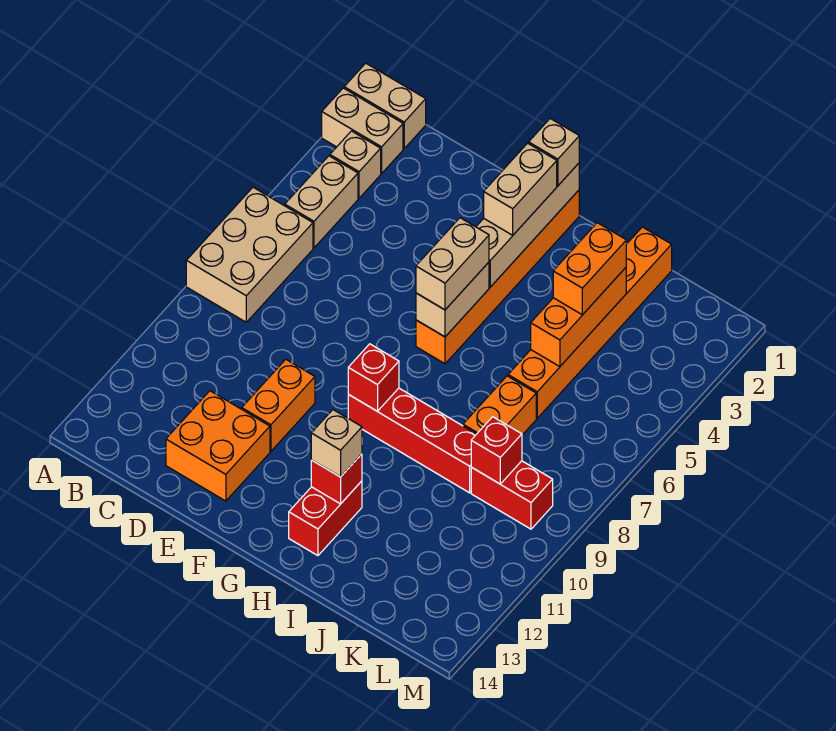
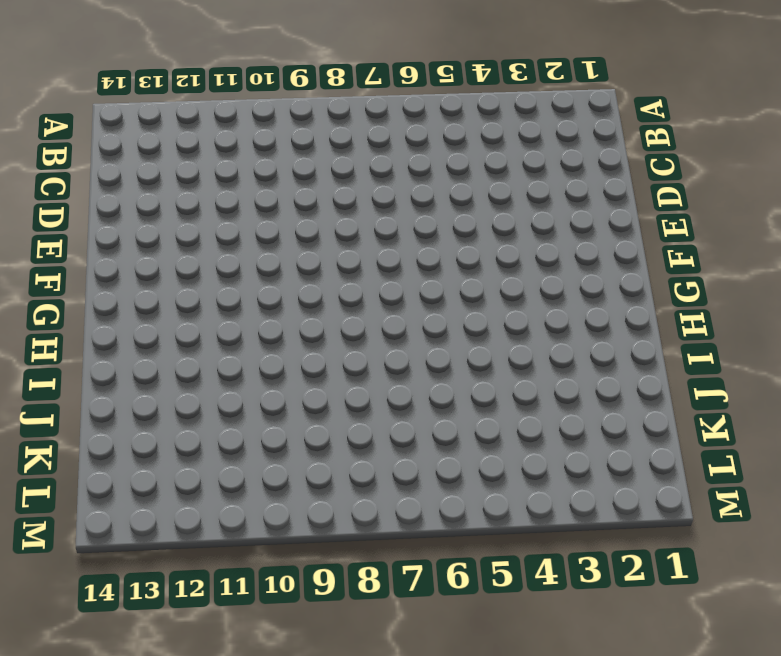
none -> tan 1x2 brick [344,63,426,149]
none -> tan 1x2 brick [322,88,403,173]
none -> tan 2x3 brick [186,187,313,322]

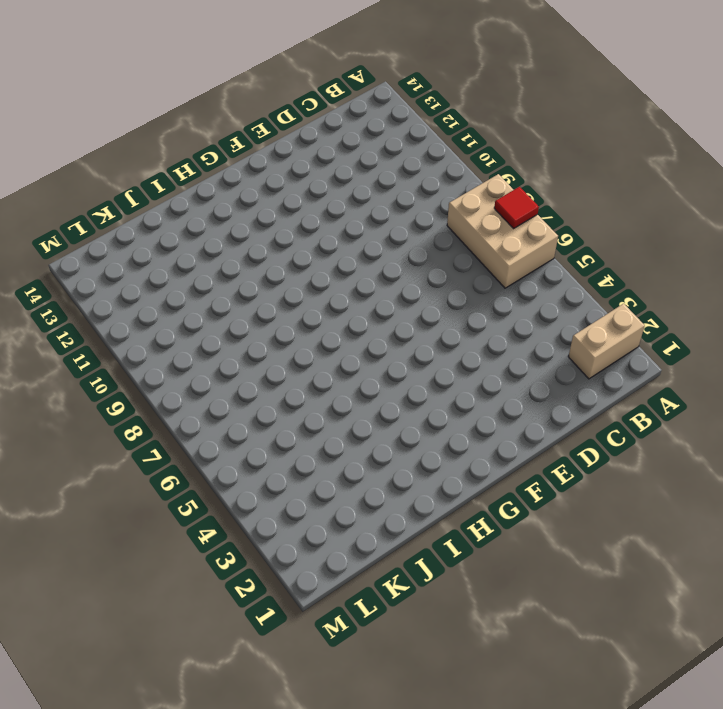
red 1x1 tile [494,187,539,228] -> none
none -> tan 1x2 brick [344,63,426,149]
none -> tan 1x1 brick [330,131,381,198]
none -> tan 1x2 brick [285,156,358,248]

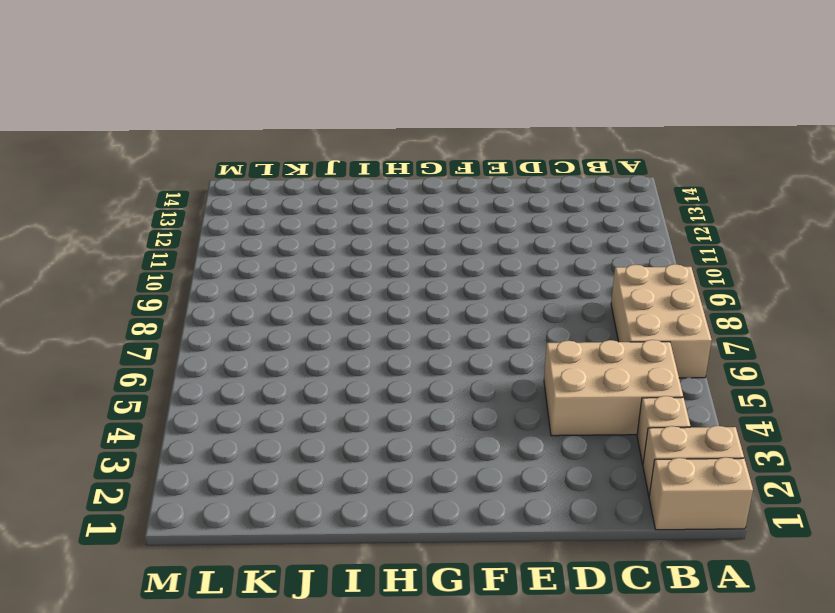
tan 2x3 brick [544,340,683,436] -> tan 1x2 brick [285,156,358,248]
none -> orange 2x2 brick [166,391,270,501]
none -> orange 1x2 brick [242,359,315,451]
none -> orange 1x6 brick [416,190,579,364]

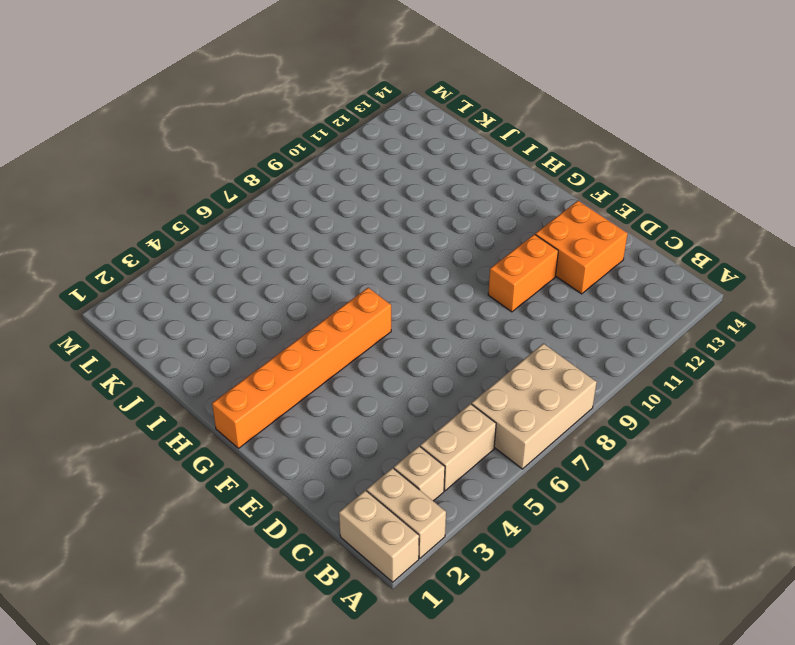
none -> red 1x4 brick [348,388,476,493]
none -> red 1x2 brick [289,481,362,556]
none -> orange 1x6 brick [508,227,672,418]

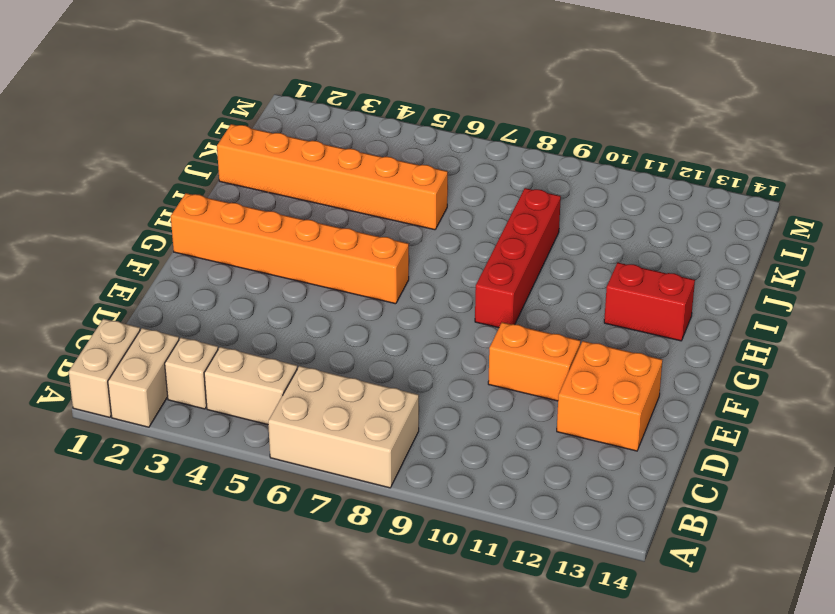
none -> orange 1x2 brick [463,376,536,435]
none -> red 1x2 brick [471,461,553,529]
none -> tan 1x4 brick [476,163,579,287]

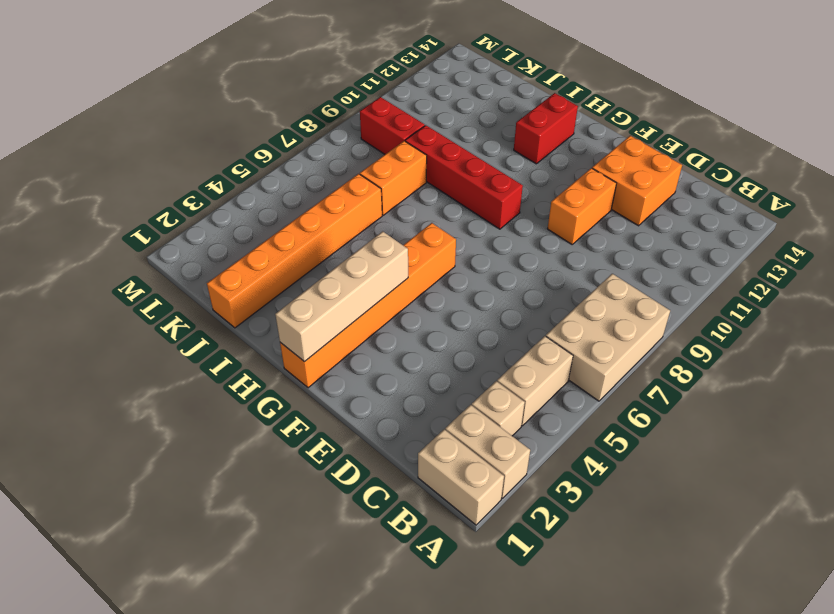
none -> tan 1x2 brick [416,262,489,337]
none -> red 1x1 brick [348,344,399,411]
none -> red 1x1 brick [311,454,362,504]

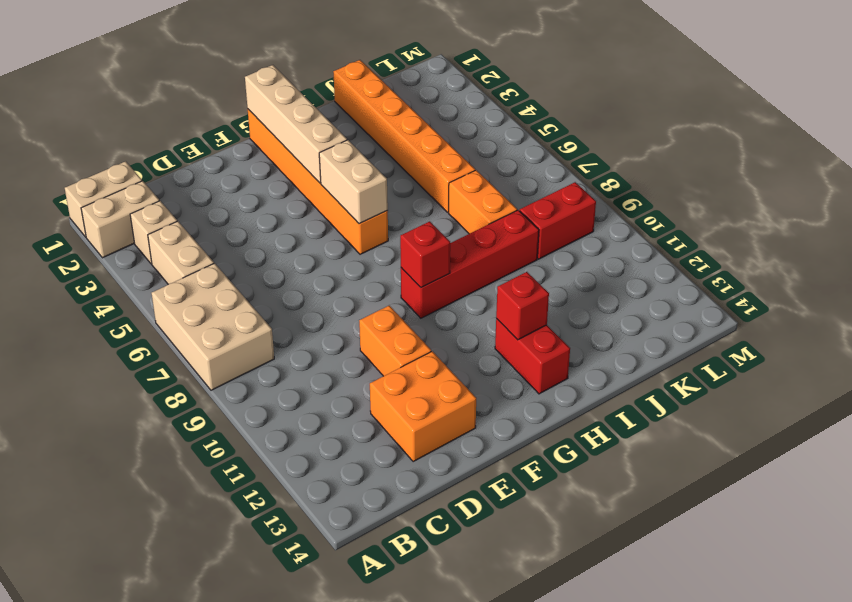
none -> orange 1x3 brick [531,268,626,367]
none -> red 1x1 brick [471,417,522,484]
none -> tan 1x1 brick [529,119,579,186]

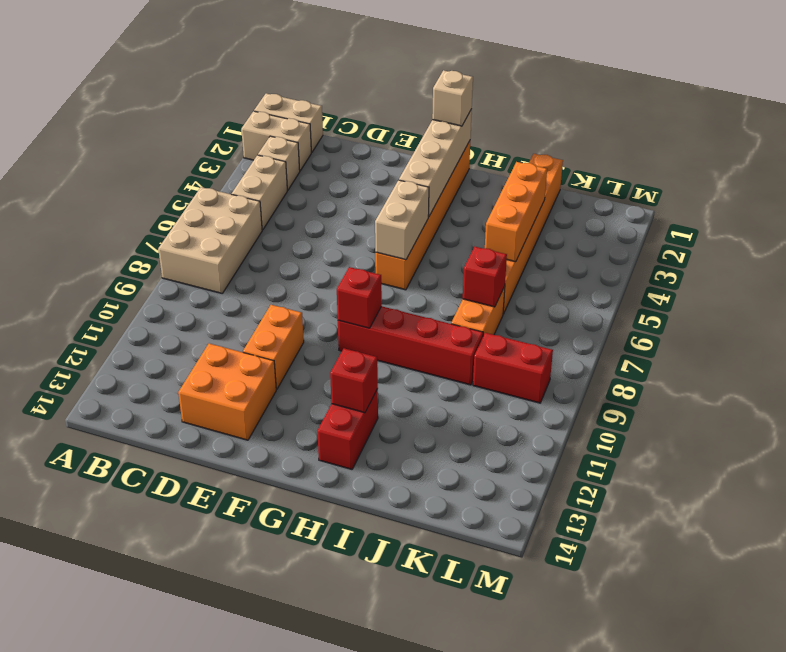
red 1x1 brick [463,247,507,307] -> red 1x1 brick moved to [471,417,522,484]
none -> tan 1x2 brick [484,143,557,235]
none -> tan 1x2 brick [416,218,489,310]
none -> tan 1x1 brick [311,410,362,477]

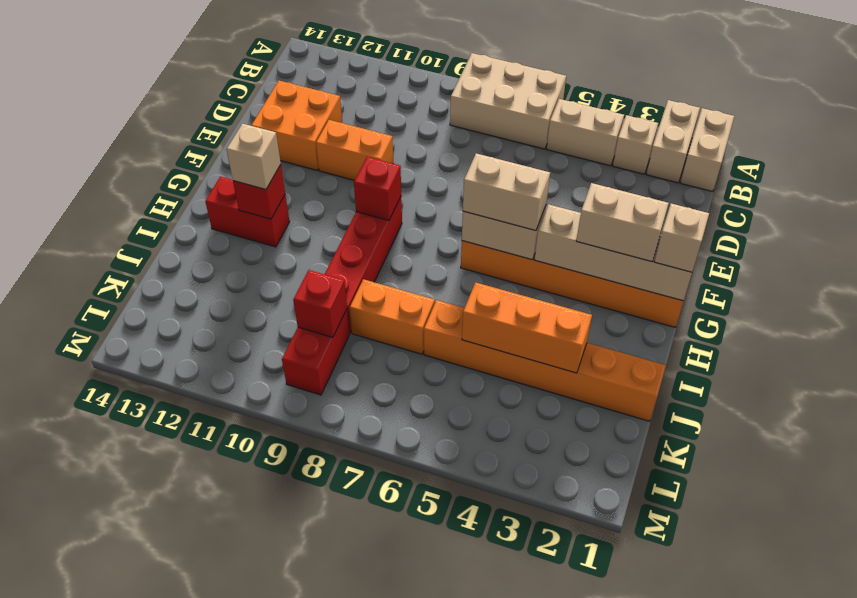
none -> orange 1x2 brick [553,223,626,315]

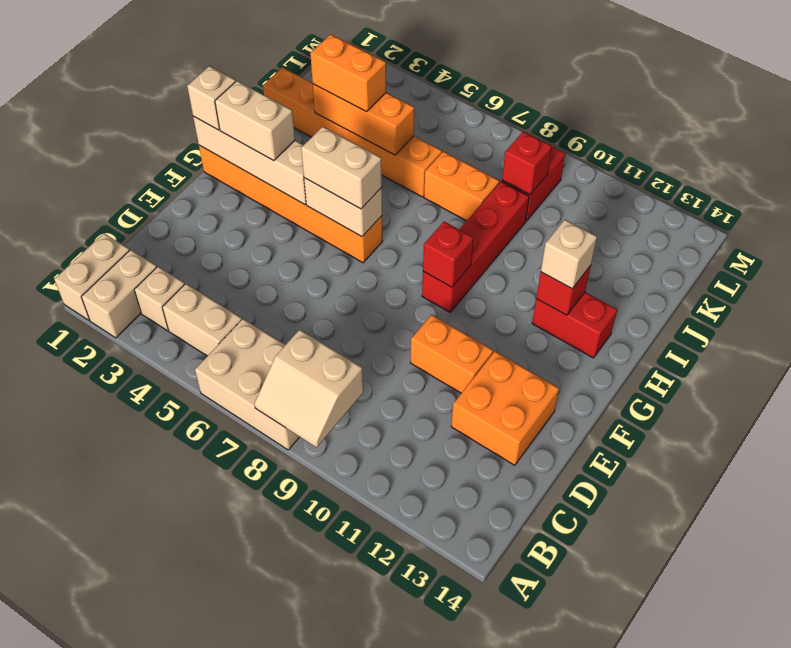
tan 2x2 slope [254,330,363,447] -> none

